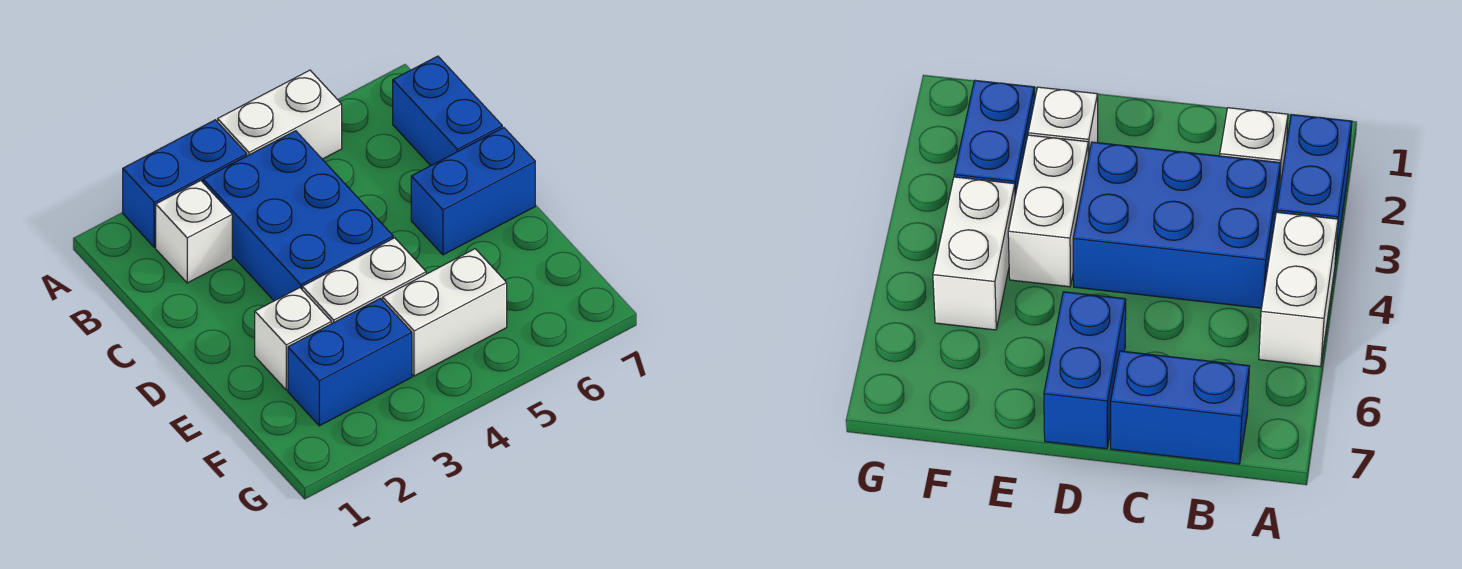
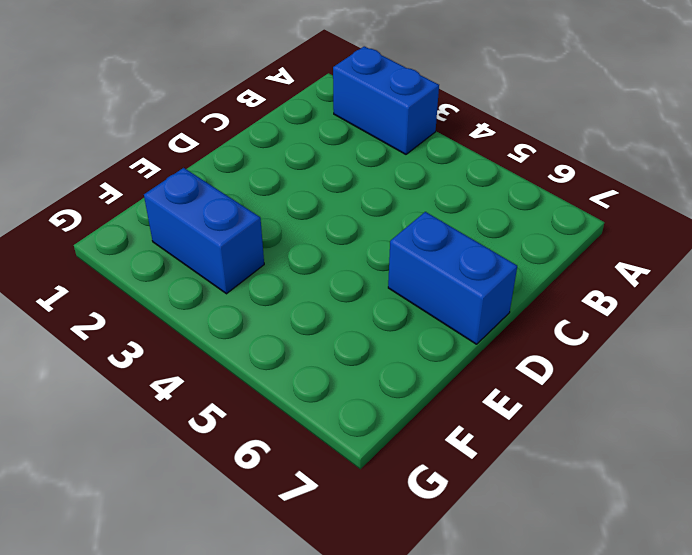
none -> white 1x2 brick [218,70,342,159]
none -> white 1x1 brick [156,181,232,283]

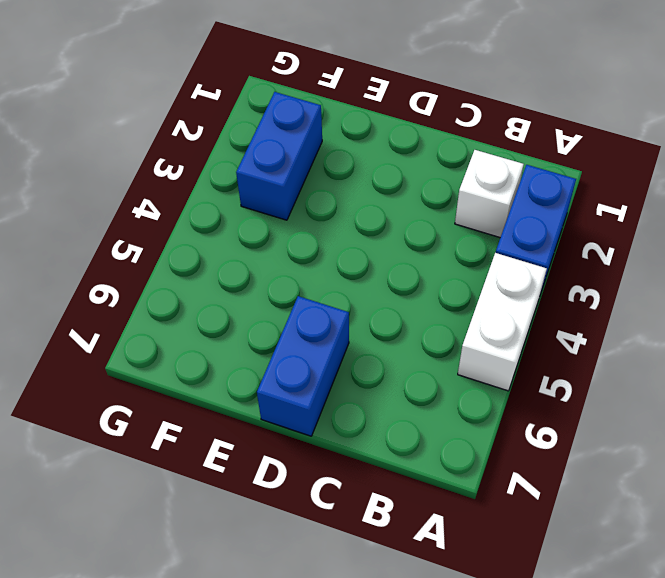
none -> blue 2x3 brick [203,131,393,301]
none -> blue 1x2 brick [393,56,502,166]

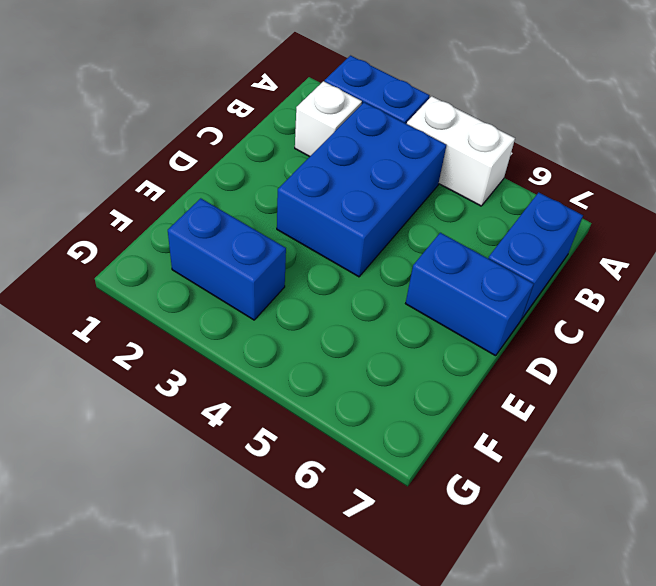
none -> white 1x1 brick [255,288,331,390]
none -> white 1x2 brick [302,238,426,324]

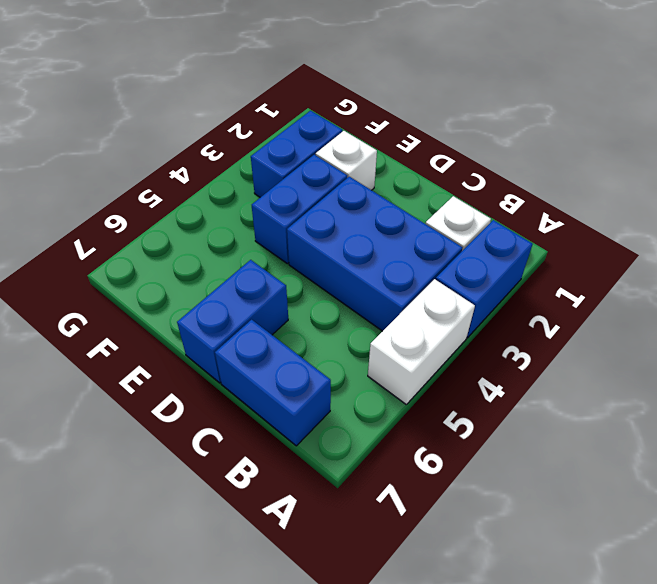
blue 1x2 brick [252,155,347,264] -> white 1x2 brick [302,238,426,324]
none -> white 1x2 brick [383,249,507,376]

